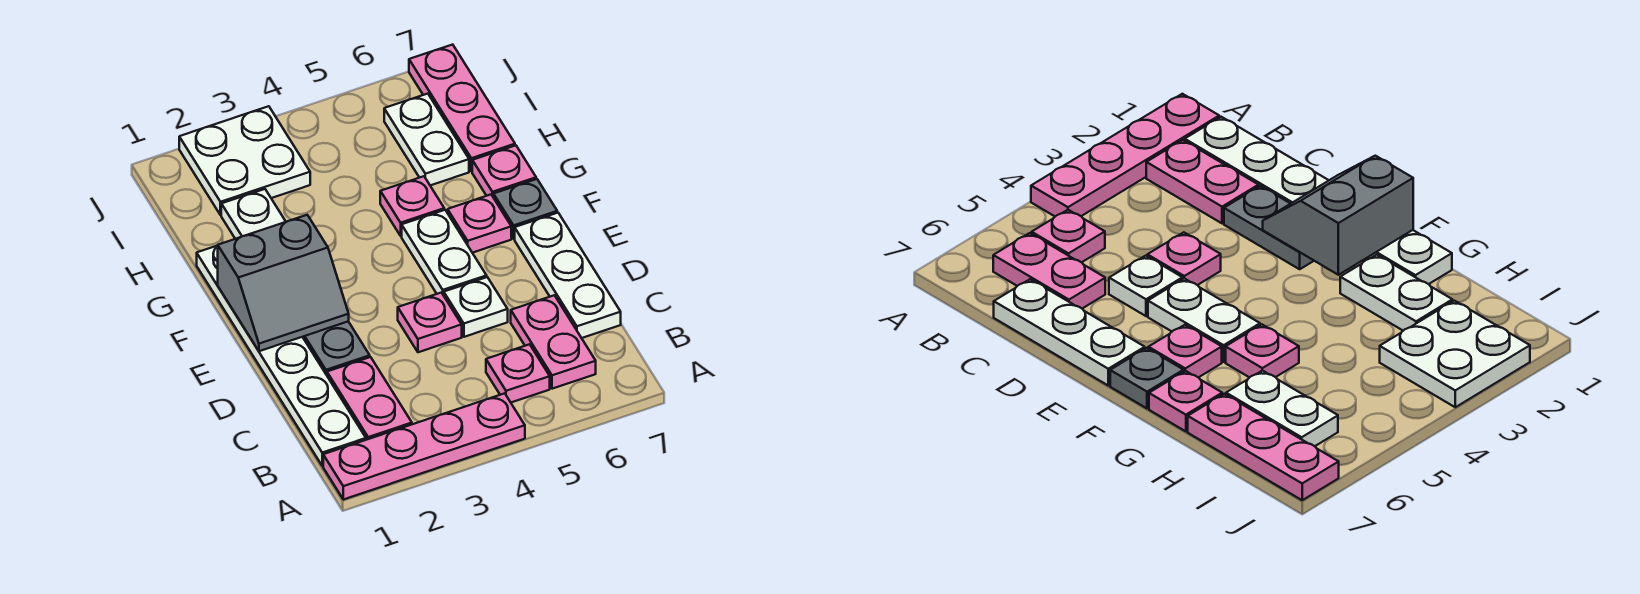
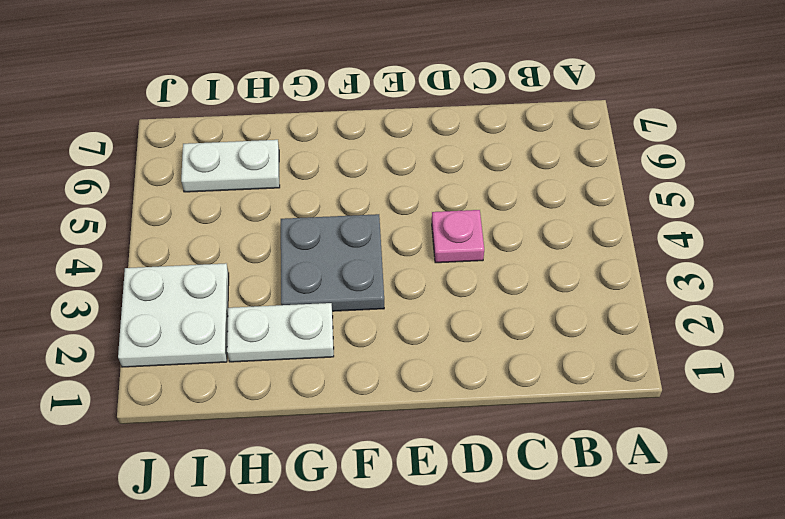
grey 2x2 plate [281,214,384,311] -> none
none -> pink 1x4 plate [323,393,525,500]
none -> white 1x6 plate [197,246,366,466]
none -> pink 1x2 plate [327,357,412,440]

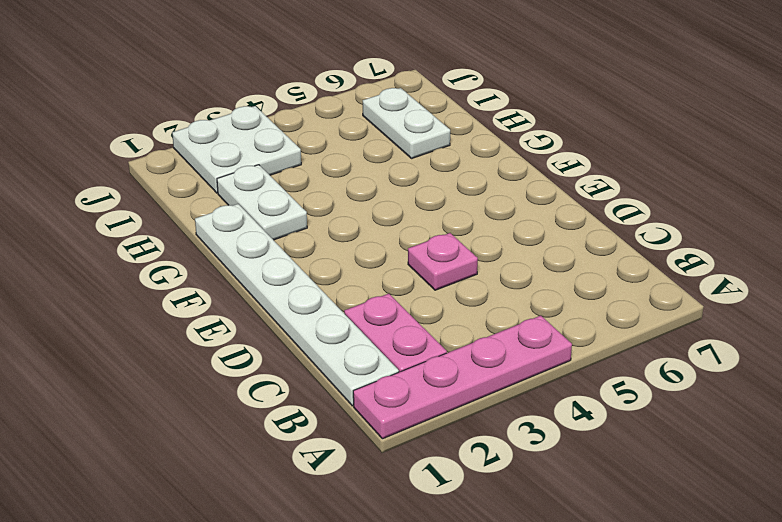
none -> pink 1x1 plate [486,344,550,402]
none -> pink 1x2 plate [511,295,596,389]
none -> white 1x3 plate [515,213,621,338]

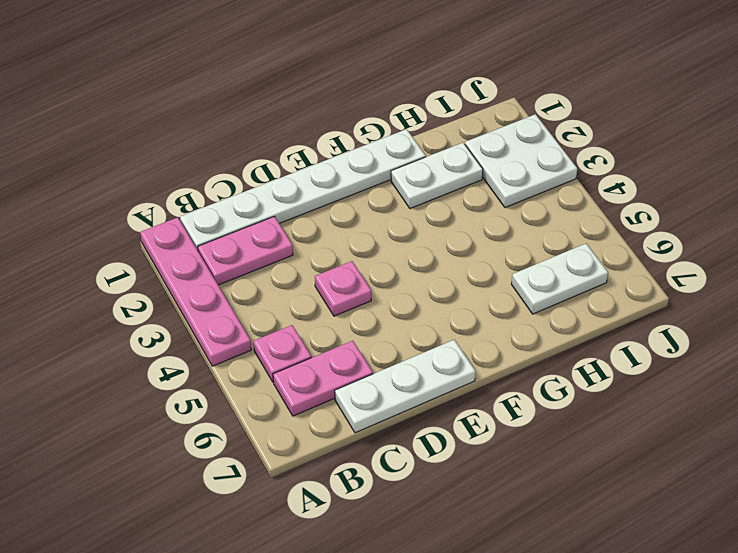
none -> grey 1x2 plate [303,321,370,375]
none -> white 1x1 plate [444,277,508,337]
none -> white 1x2 plate [402,210,487,295]

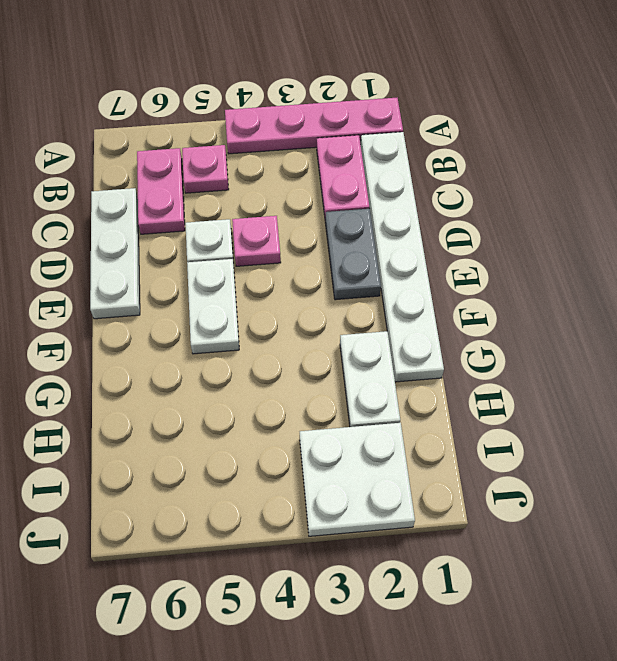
none -> pink 1x1 plate [448,195,511,253]
none -> grey 1x1 plate [493,179,557,239]
none -> pink 1x1 plate [380,176,444,236]

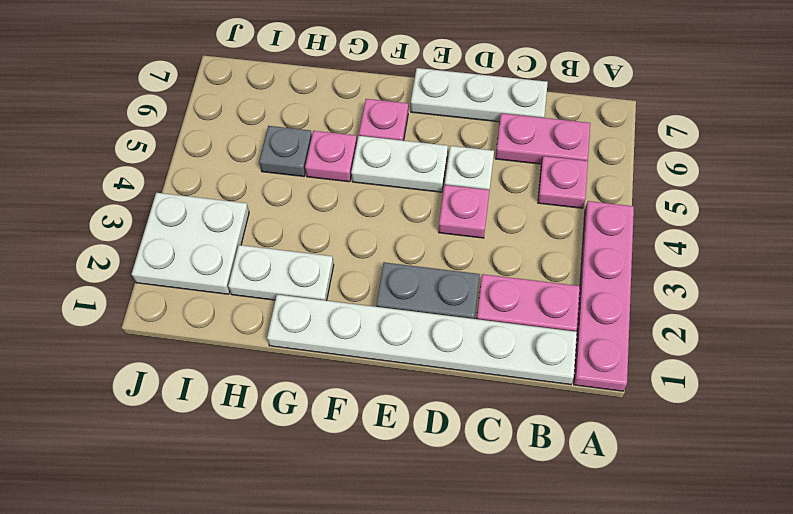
grey 1x1 plate [259,126,312,177] -> grey 1x1 plate moved to [493,179,557,239]
none -> pink 1x1 plate [472,145,536,196]
none -> white 1x2 plate [384,94,469,185]
none -> pink 1x3 plate [409,45,515,172]

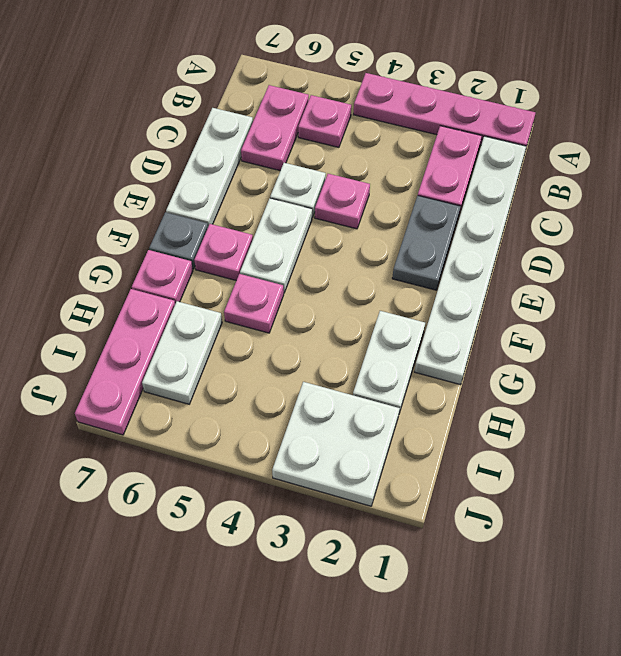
none -> grey 2x2 slope [218,215,349,351]

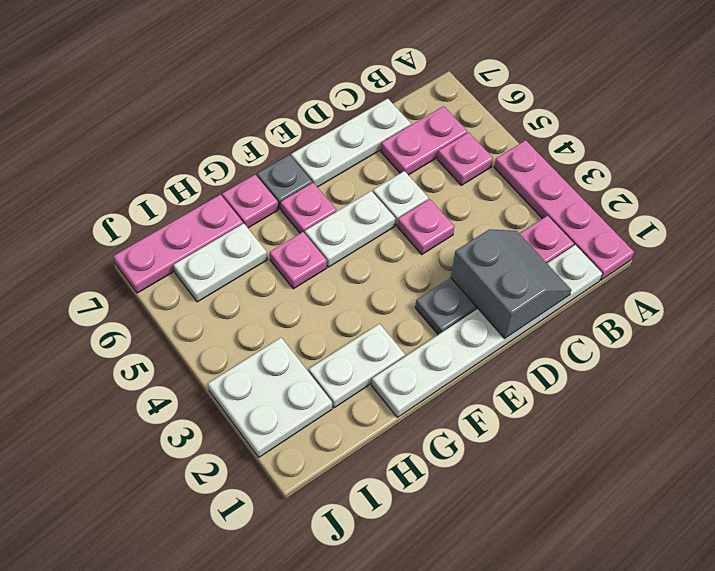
grey 2x2 slope [451,229,572,339] -> grey 2x2 slope moved to [218,215,349,351]

